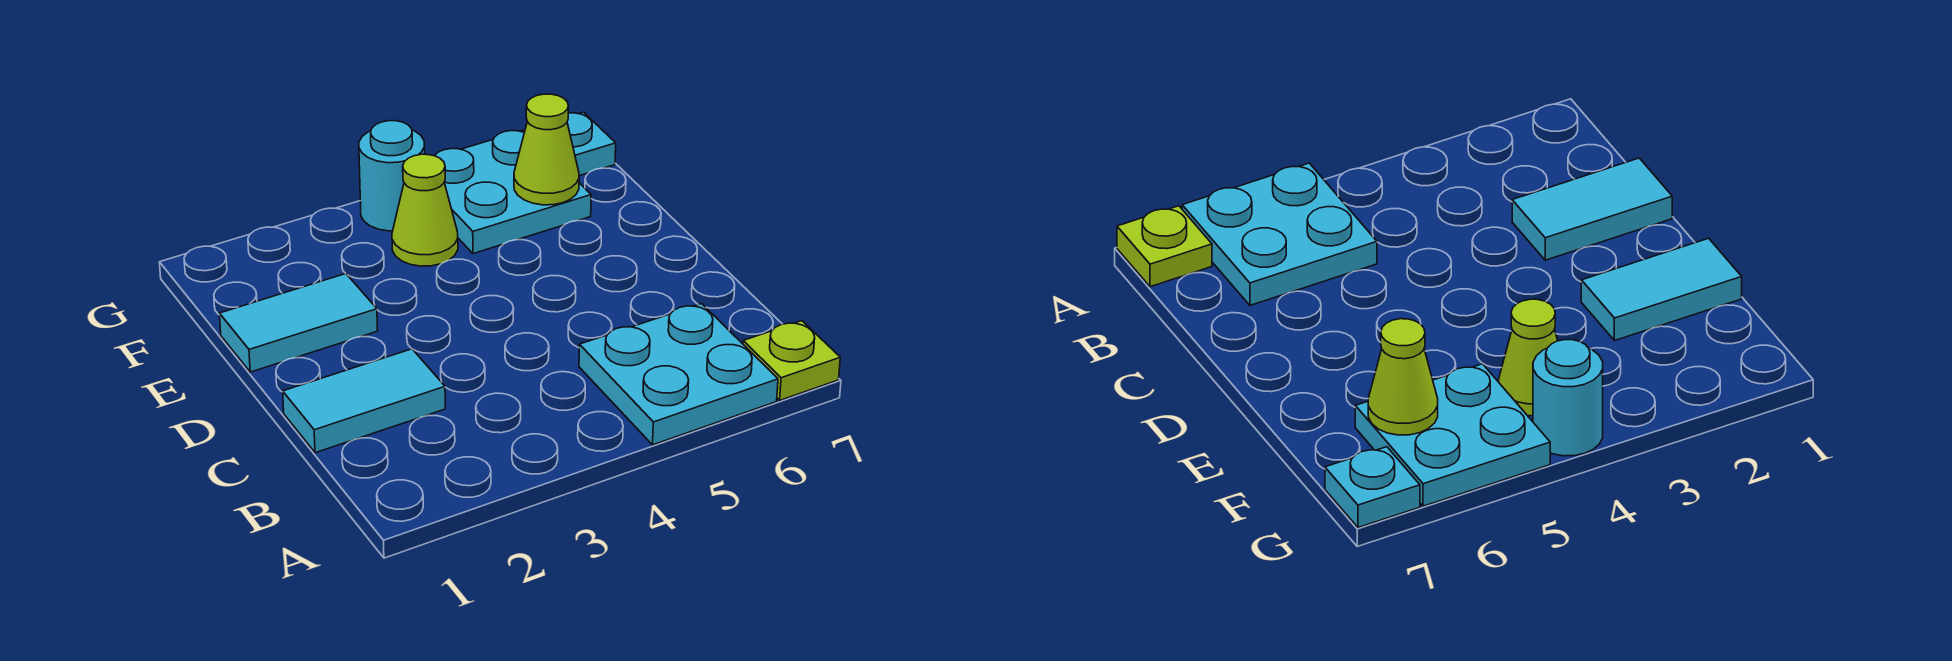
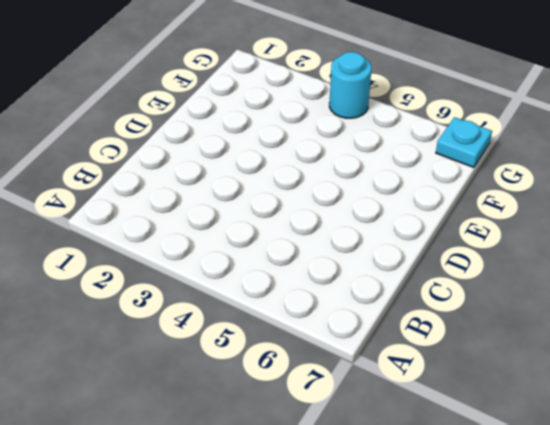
none -> cyan 2x2 plate [579,304,778,445]
none -> lime 1x1 plate [743,321,840,400]

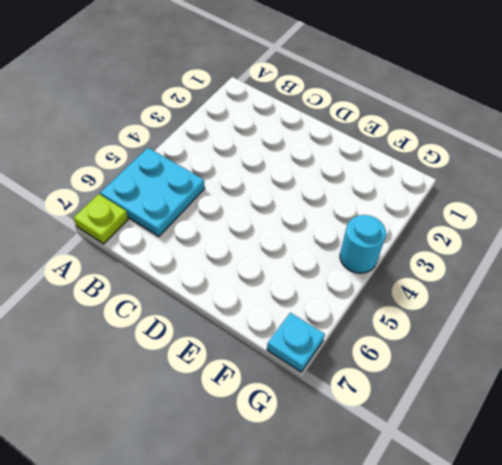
none -> cyan 1x2 tile [283,349,445,453]
none -> cyan 1x2 tile [219,274,378,372]

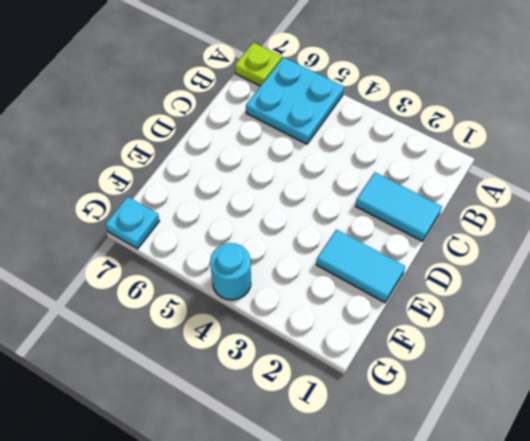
none -> lime 1x1 cone [392,154,458,266]
none -> cyan 2x2 plate [434,130,591,254]

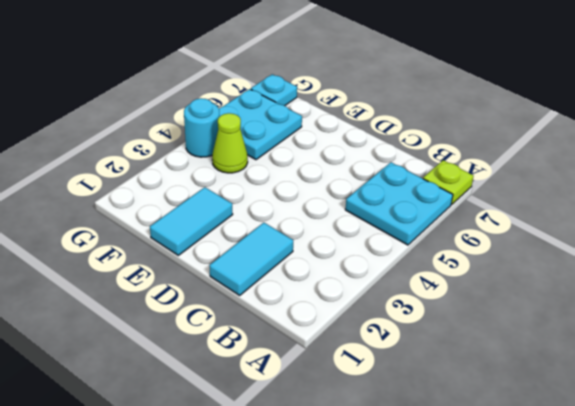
none -> lime 1x1 cone [514,94,579,205]

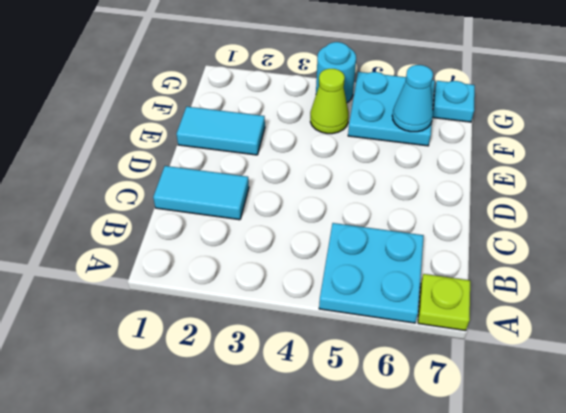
cyan 1x1 cone [392,65,433,132] -> lime 1x1 cone [514,94,579,205]

